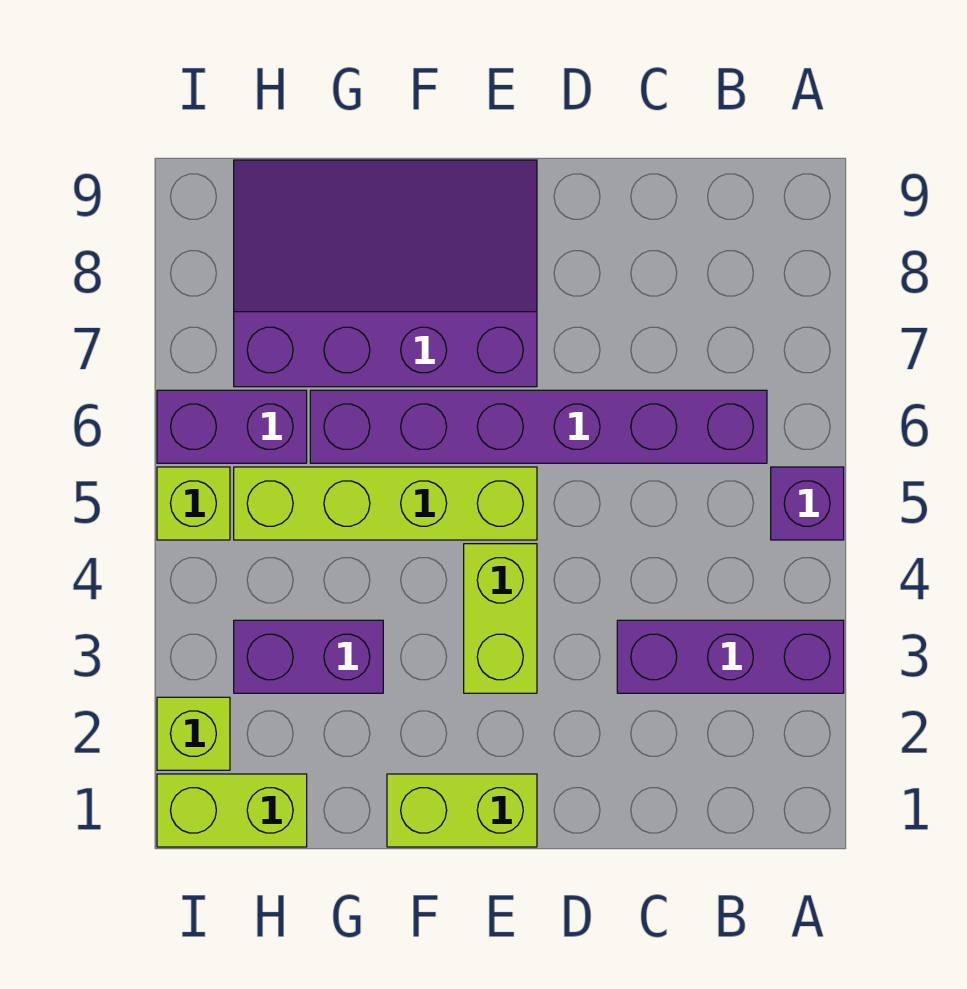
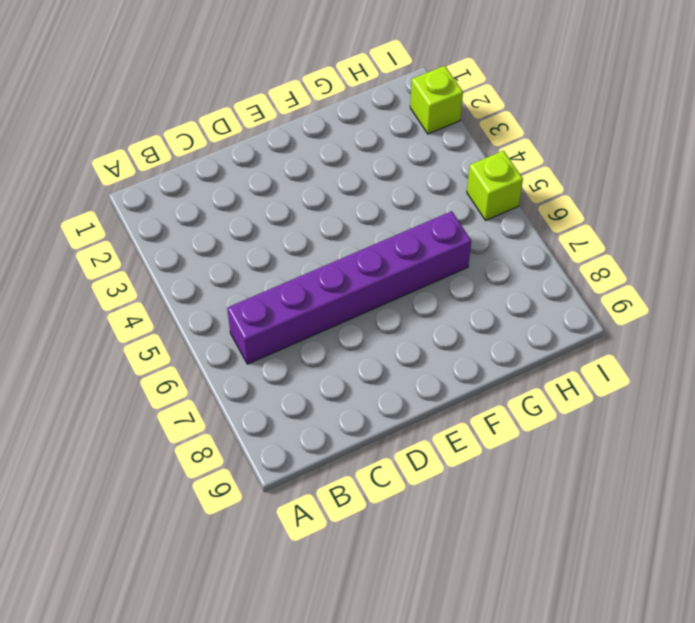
none -> purple 1x3 brick [617,620,844,693]
none -> purple 1x1 brick [771,467,844,540]
none -> lime 1x2 brick [387,774,537,847]

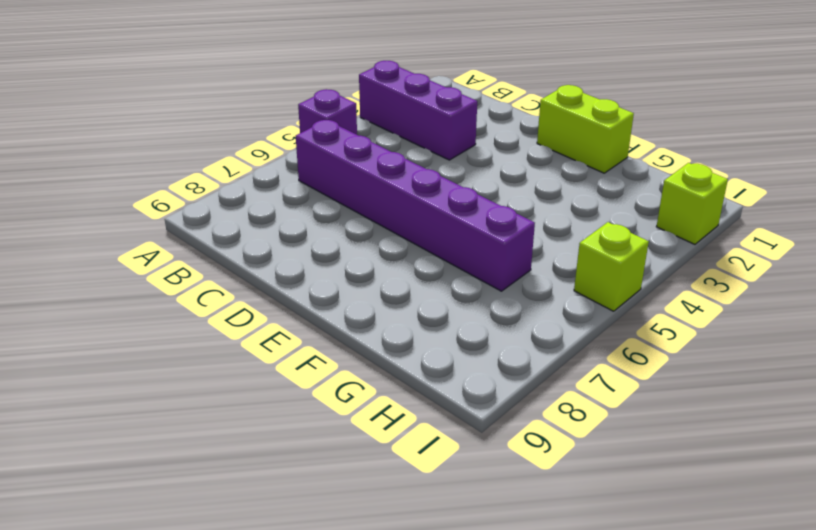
none -> lime 1x2 brick [464,544,537,693]
none -> lime 1x4 brick [234,467,537,540]
none -> purple 3x4 slope [234,160,537,387]

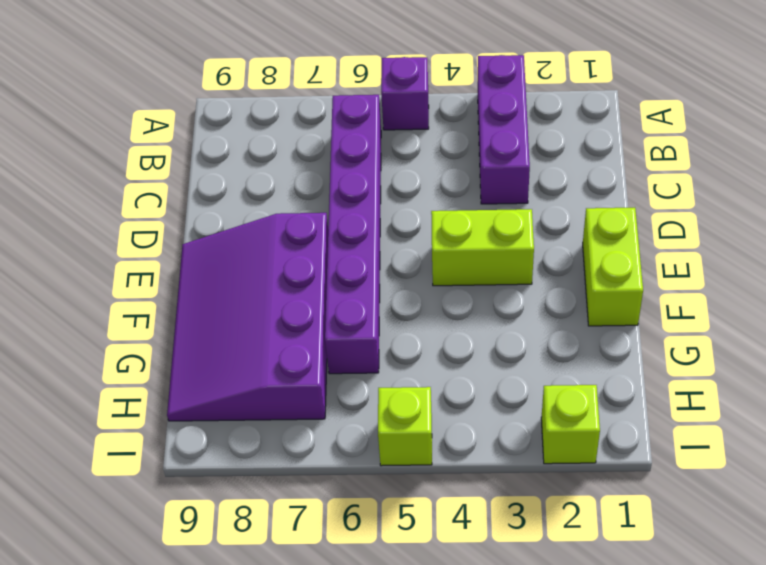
none -> lime 1x4 brick [234,467,537,540]
none -> purple 1x2 brick [234,620,383,693]
none -> lime 1x2 brick [157,774,307,847]

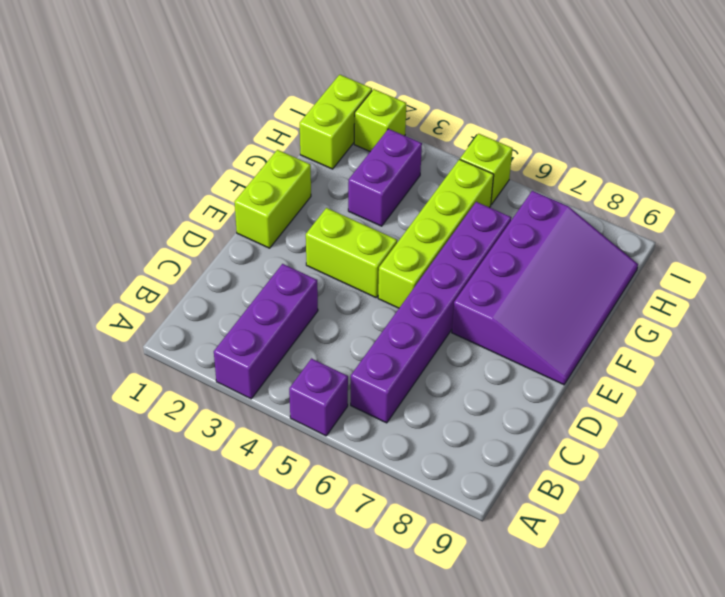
none -> purple 1x2 brick [157,390,307,463]

